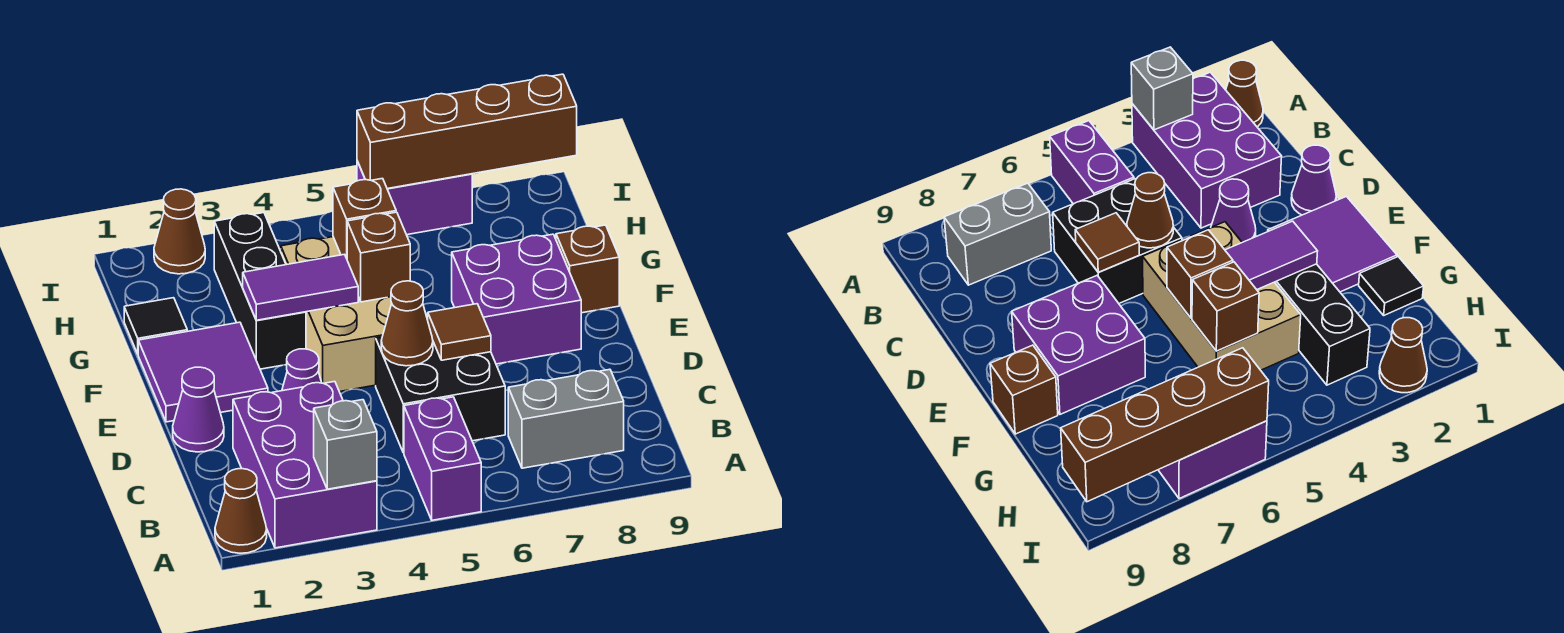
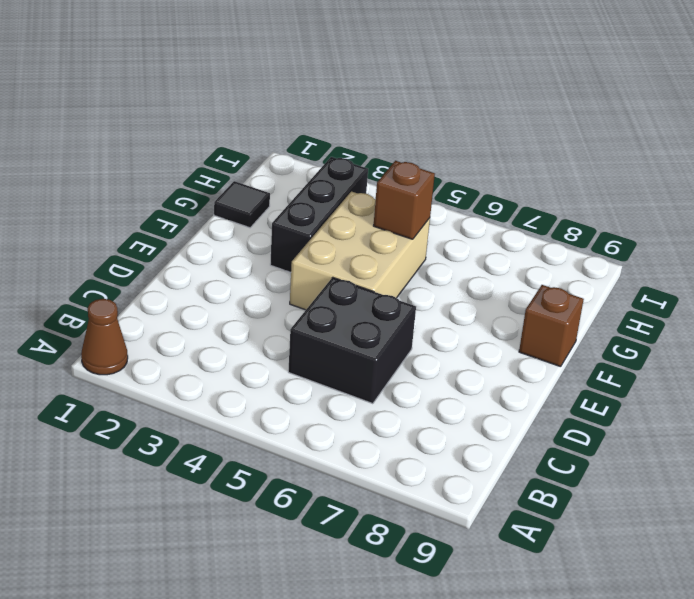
none -> purple 2x3 brick [233,382,377,548]
none -> purple 1x2 brick [404,397,481,520]
none -> grey 1x2 brick [508,369,624,468]

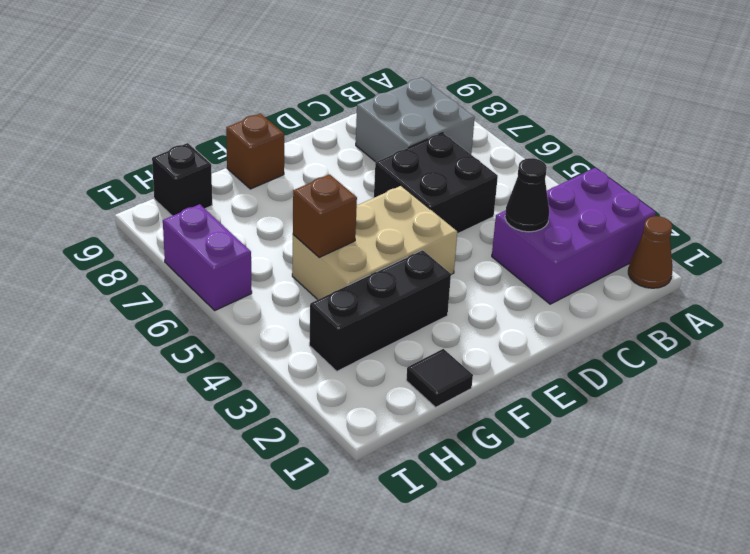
grey 2x2 brick [356,78,475,162] -> grey 1x2 brick [508,369,624,468]
black 1x1 cone [505,158,549,232] -> none
black 1x1 brick [152,143,212,216] -> none
none -> purple 1x2 brick [404,397,481,520]
none -> purple 1x1 cone [173,367,224,452]
none -> purple 1x1 cone [282,349,322,391]

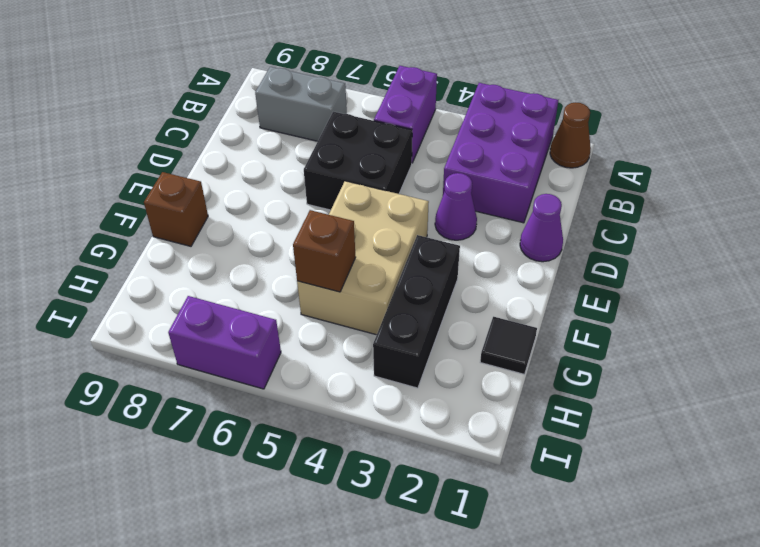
none -> purple 2x2 tile [138,322,268,422]
none -> purple 2x2 brick [452,234,581,364]
none -> brown 1x1 cone [154,189,205,274]

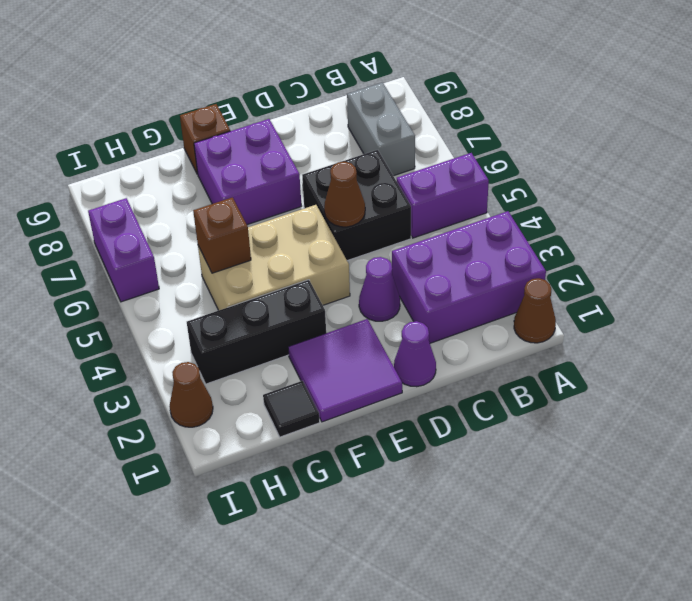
none -> grey 1x1 brick [314,400,377,489]
none -> brown 1x1 tile [428,304,491,360]
none -> purple 1x2 tile [243,254,358,320]

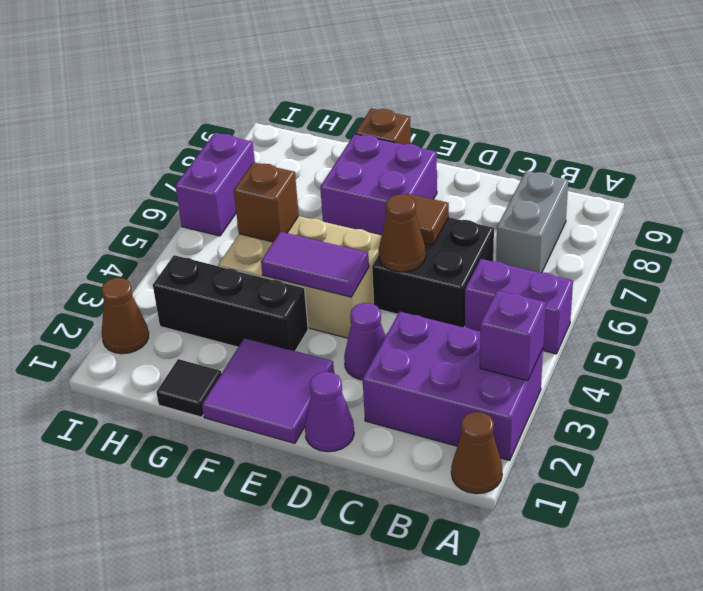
purple 1x1 brick [480,290,545,381] -> grey 1x1 brick [314,400,377,489]
purple 1x2 tile [261,232,369,297] -> purple 1x2 tile turned to [243,254,358,320]
none -> brown 1x1 brick [347,212,410,302]
none -> brown 1x4 brick [357,74,577,189]

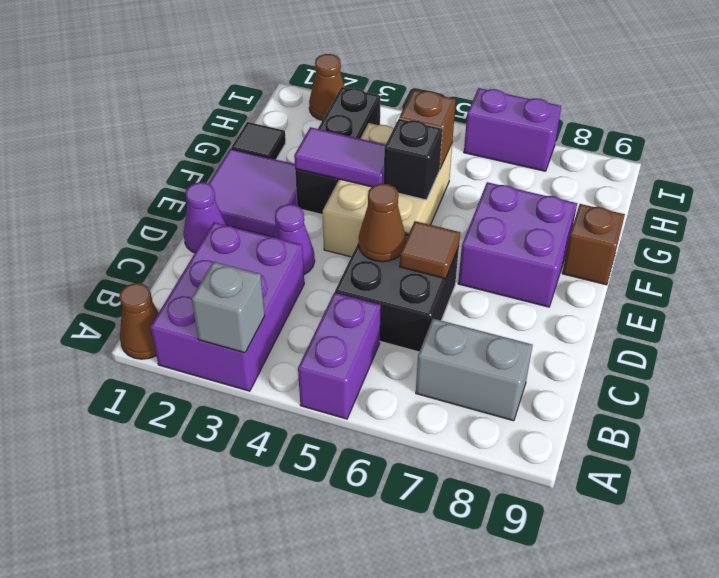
black 1x1 brick [384,119,442,200] -> brown 1x1 brick [347,212,410,302]
none -> brown 1x4 brick [357,74,577,189]

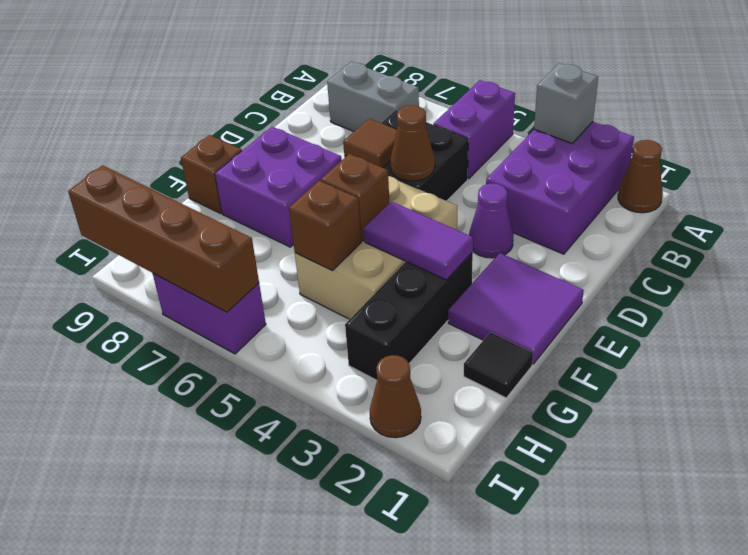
none -> purple 1x1 cone [173,367,224,452]

